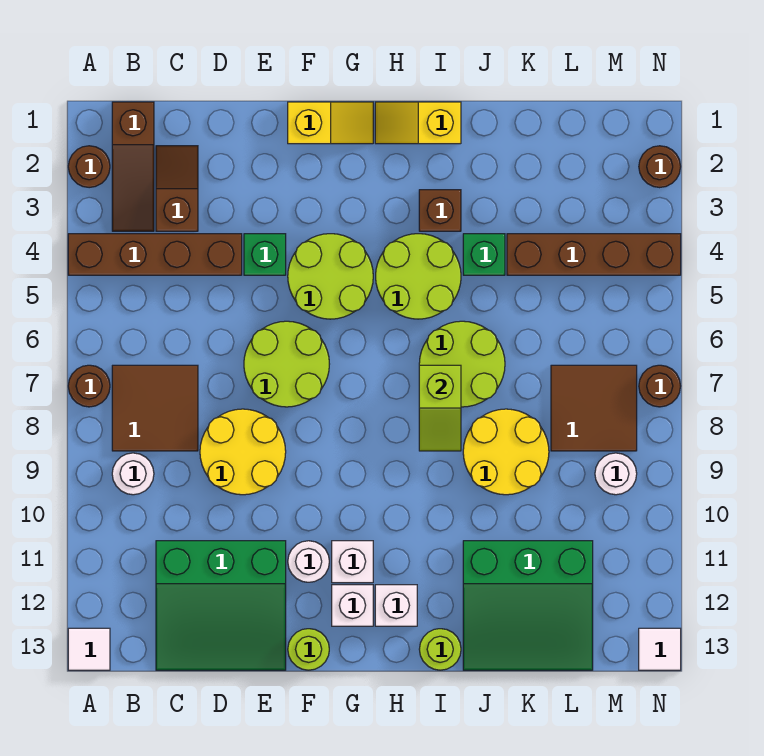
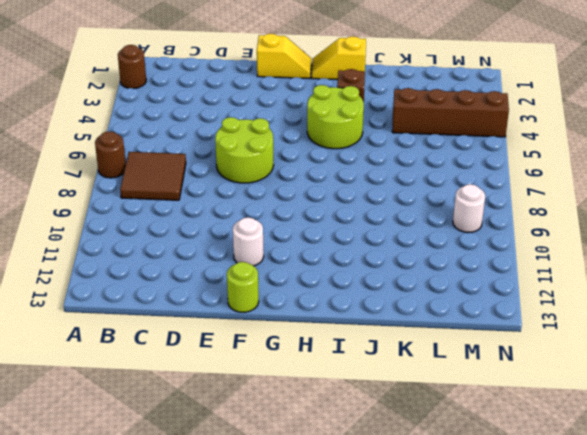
none -> brown 1x4 brick [68,234,242,275]
none -> white 1x1 tile [68,628,110,670]
none -> brown 1x3 slope [112,102,154,231]
none -> white 1x1 round brick [112,453,154,495]

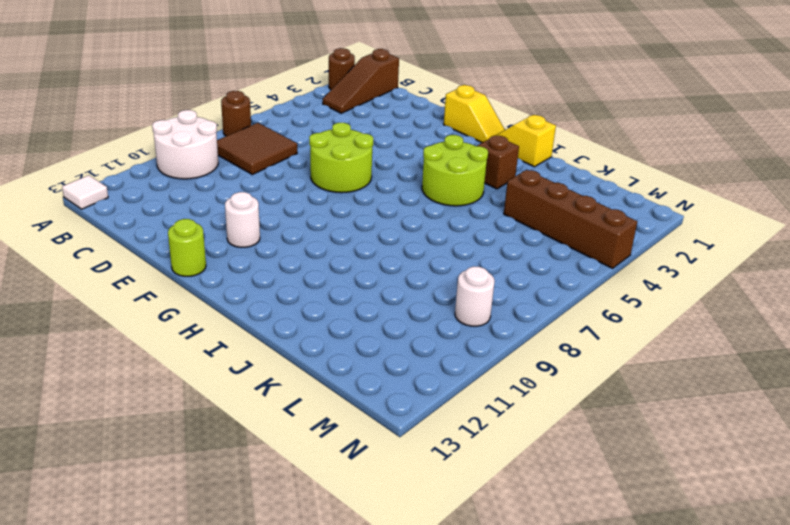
white 2x2 round brick [152,110,218,179] -> white 1x1 round brick [112,453,154,495]
none -> brown 1x4 brick [68,234,242,275]
none -> brown 1x2 slope [156,146,198,231]
none -> green 3x3 slope [156,541,286,670]
none -> yellow 2x2 round brick [200,409,286,495]

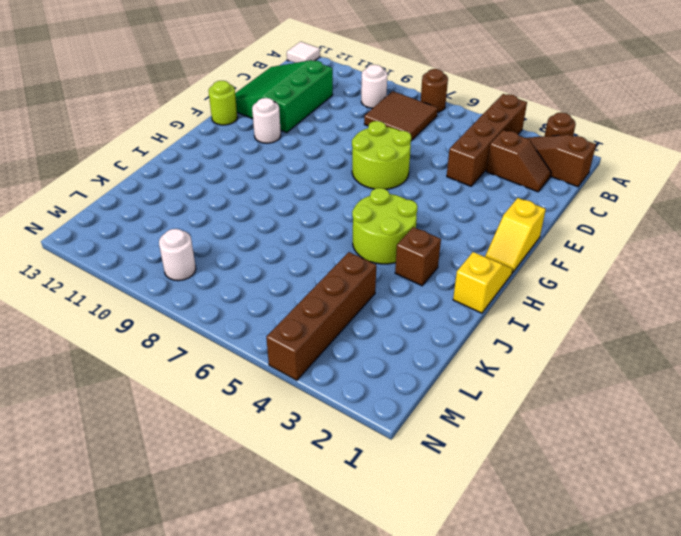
none -> yellow 2x2 round brick [200,409,286,495]
none -> green 1x1 brick [244,234,286,275]
none -> lime 2x2 round brick [288,234,373,319]
none -> white 1x1 brick [332,541,373,583]

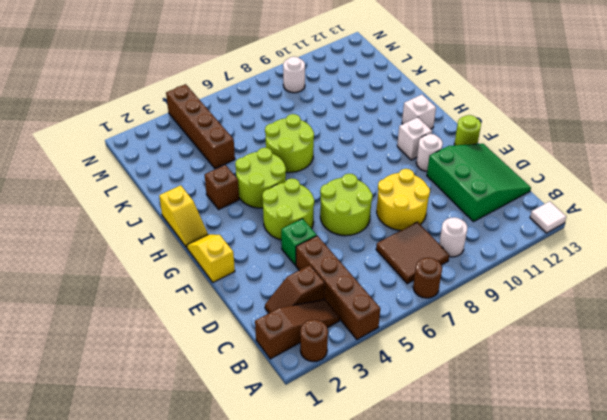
none -> white 1x1 brick [332,585,373,626]
none -> lime 1x1 round brick [419,629,461,670]
none -> green 1x1 brick [463,234,505,275]
none -> yellow 2x2 round brick [463,409,549,495]

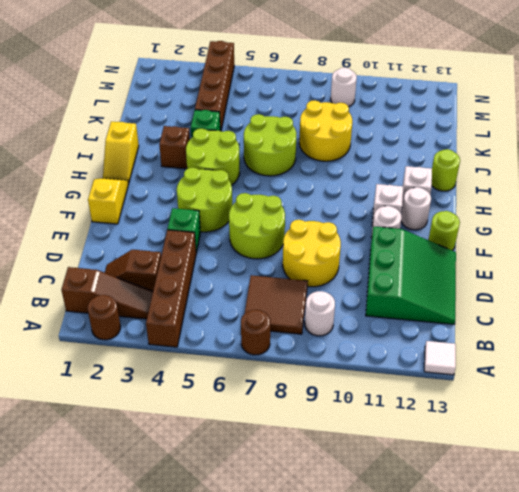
white 1x1 round brick [401,187,431,230] -> white 1x1 brick [332,585,373,626]
none -> green 3x3 slope [463,541,593,670]
none -> brown 2x2 tile [551,365,637,451]
none -> brown 1x1 round brick [639,146,681,188]
none -> brown 1x1 round brick [639,365,681,407]

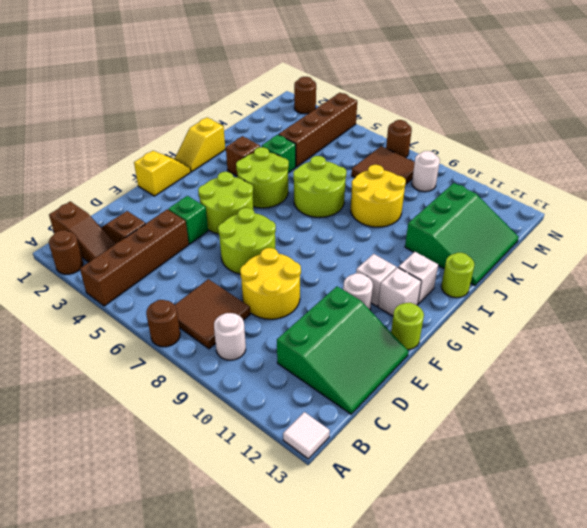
none -> white 1x1 tile [639,628,681,670]
none -> lime 1x2 slope [419,365,461,451]

